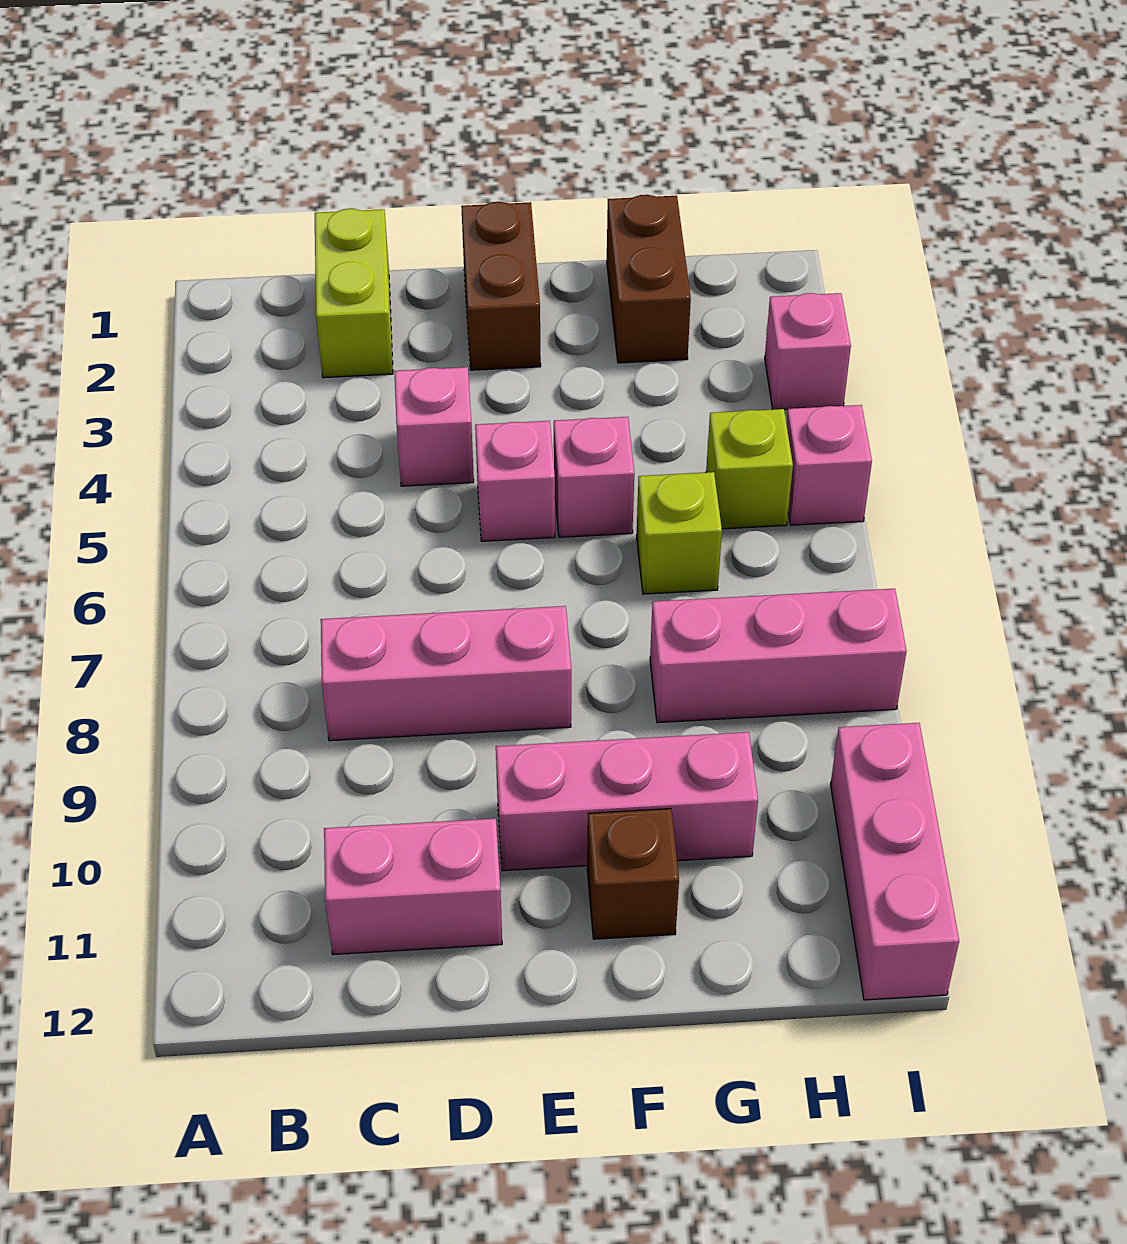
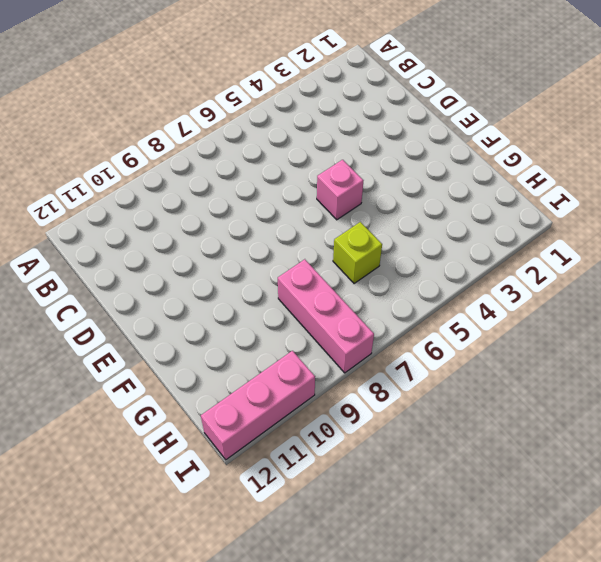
none -> lime 1x2 brick [315,209,393,378]
none -> pink 1x3 brick [321,606,571,741]
none -> pink 1x2 brick [324,818,502,954]

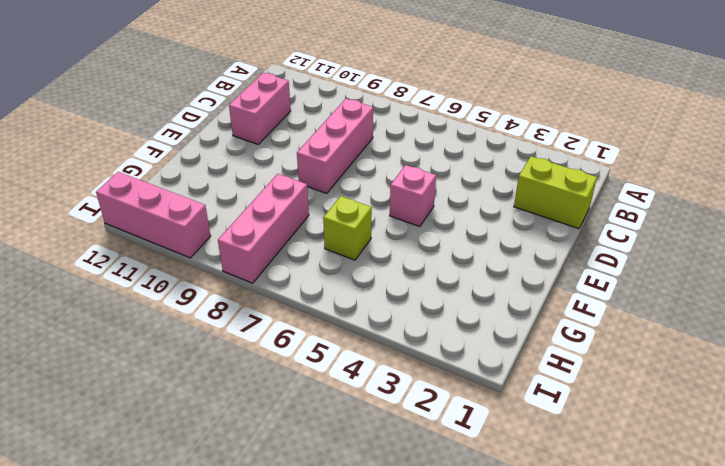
none -> pink 1x1 brick [394,367,474,486]
none -> brown 1x2 brick [461,202,541,370]
none -> pink 1x3 brick [496,732,758,871]

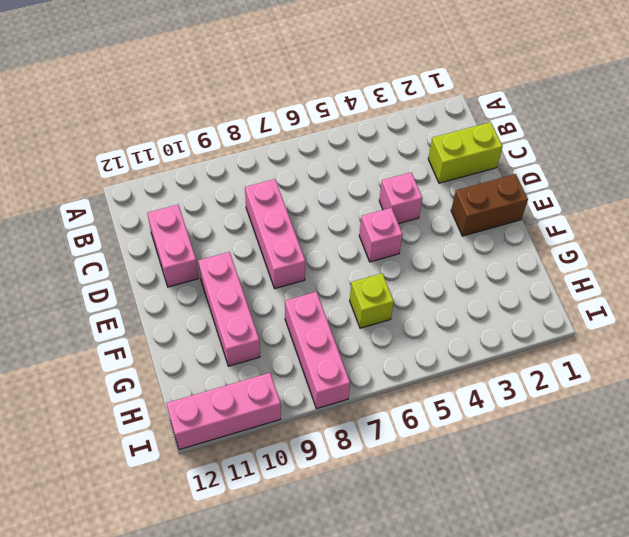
none -> pink 1x1 brick [554,417,634,537]
none -> brown 1x1 brick [587,809,679,939]
none -> brown 1x2 brick [607,195,691,363]

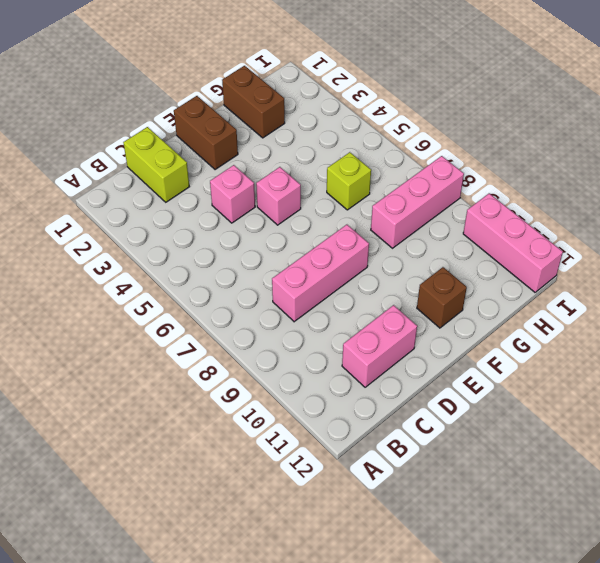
none -> pink 1x3 brick [496,732,758,871]
none -> pink 1x1 brick [554,417,634,537]
none -> lime 1x1 brick [706,409,793,529]

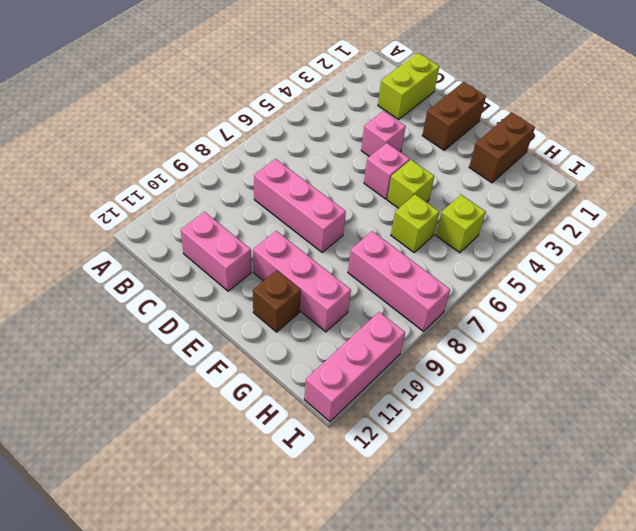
lime 1x1 brick [387,160,434,208] -> pink 1x1 brick [554,417,634,537]
none -> pink 1x1 brick [765,293,851,410]
none -> pink 1x1 brick [786,405,872,525]

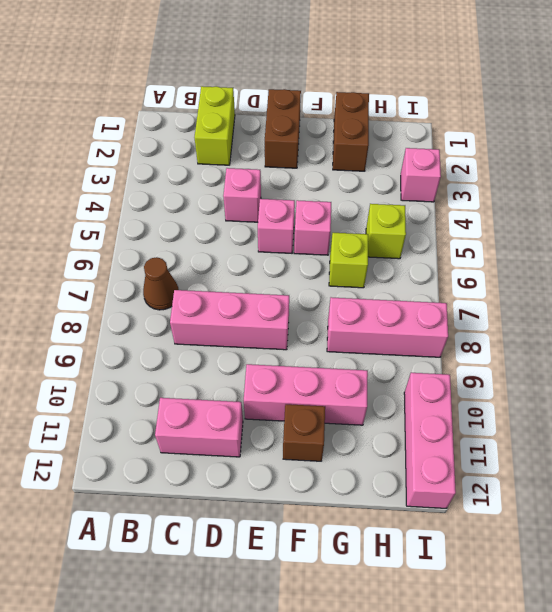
brown 1x1 cone [143,257,179,310] -> none
none -> pink 1x1 brick [786,405,872,525]

